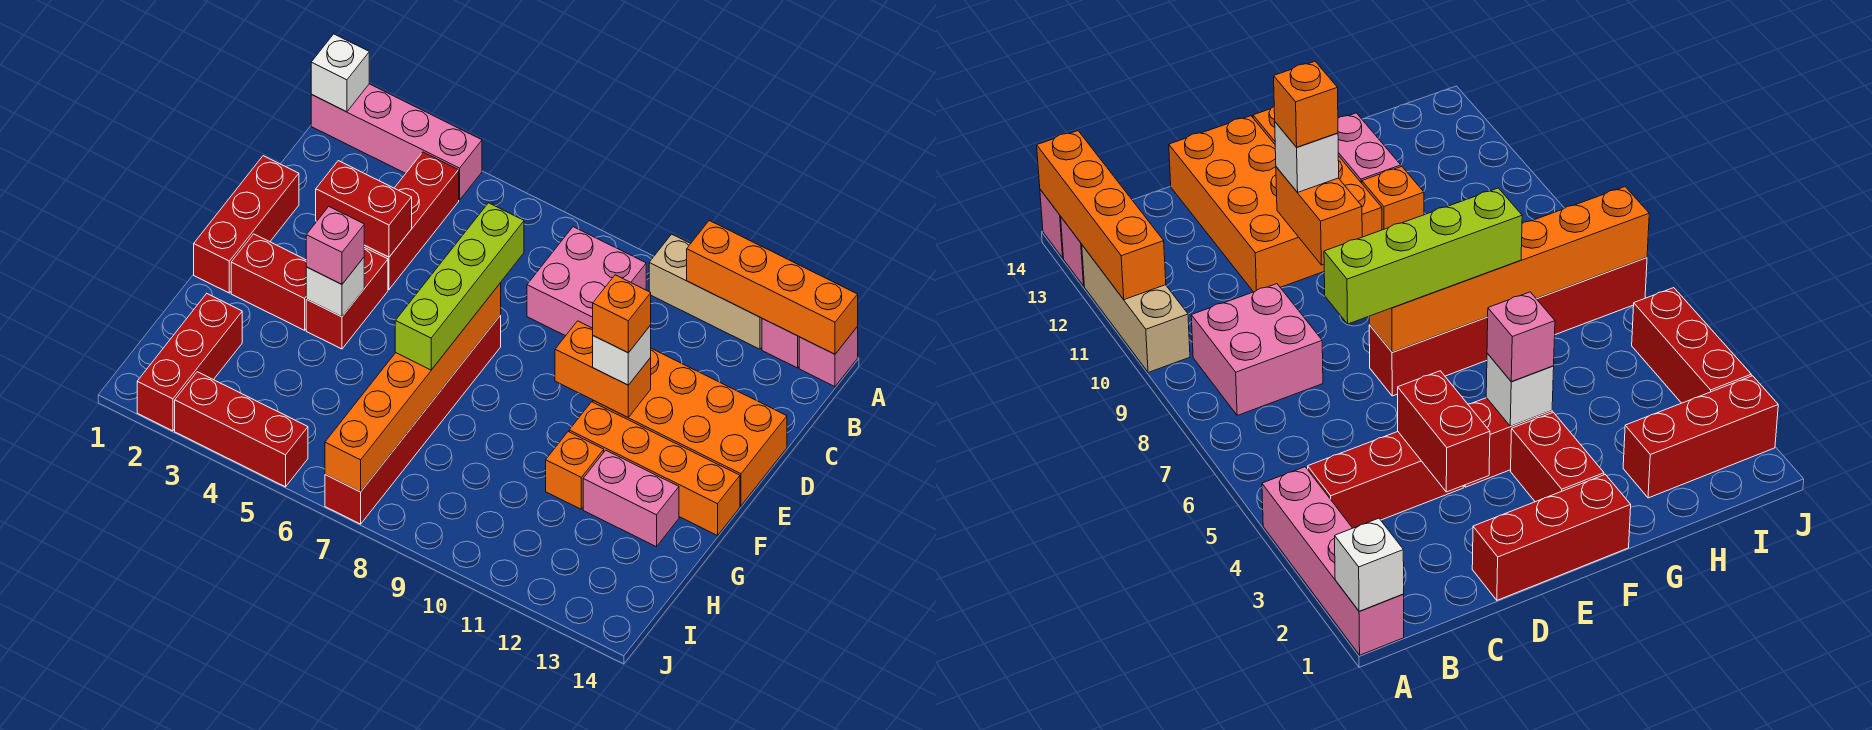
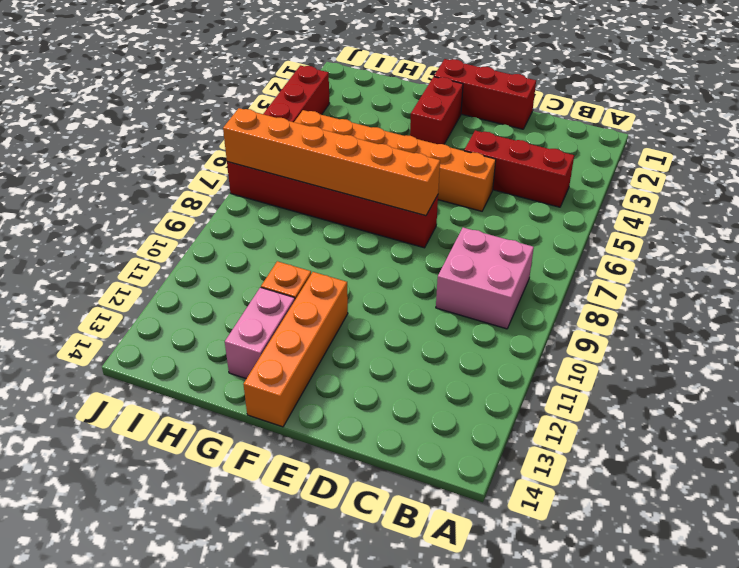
orange 1x6 brick [295,110,496,211] -> none
none -> pink 1x4 brick [311,84,482,200]
none -> tan 1x3 brick [649,234,762,349]
none -> pink 1x1 brick [762,319,799,368]

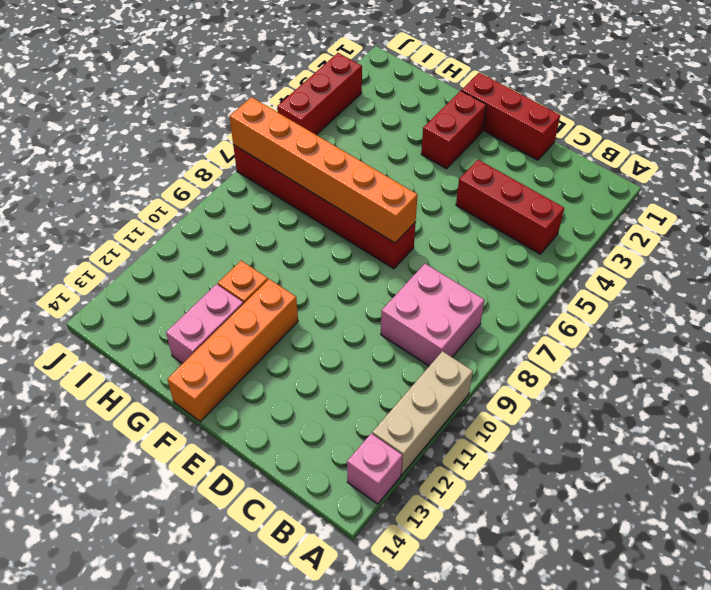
none -> pink 1x4 brick [311,84,482,200]
none -> pink 1x1 brick [799,327,858,387]
none -> orange 2x4 brick [593,348,787,506]

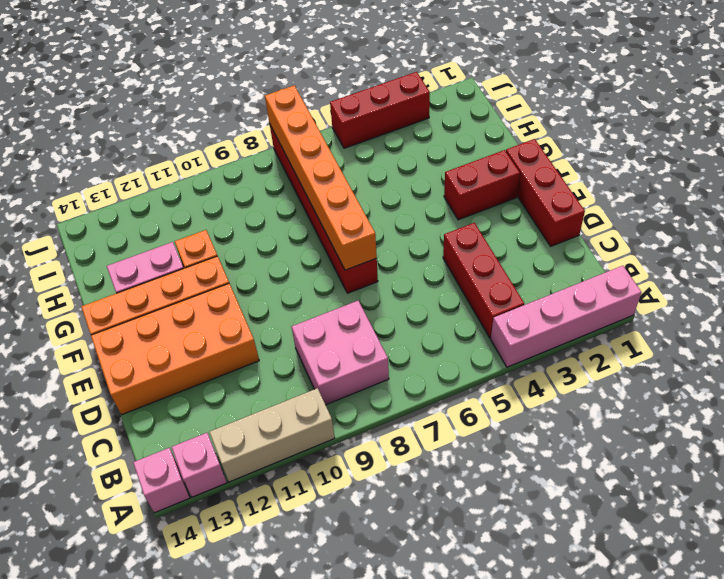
none -> red 1x2 brick [306,247,388,349]
none -> red 1x3 brick [137,294,242,431]
none -> white 1x1 brick [311,34,369,112]

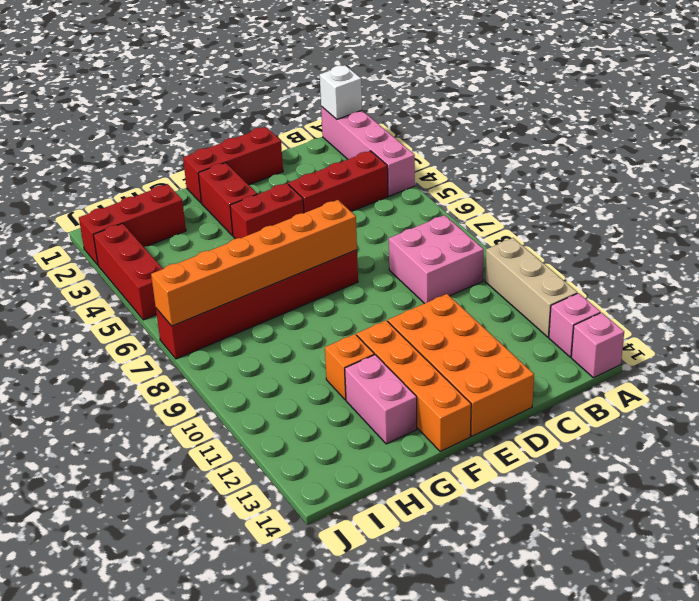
none -> orange 1x4 brick [687,221,858,354]
none -> red 1x2 brick [316,161,412,257]
none -> orange 1x2 brick [555,321,651,417]

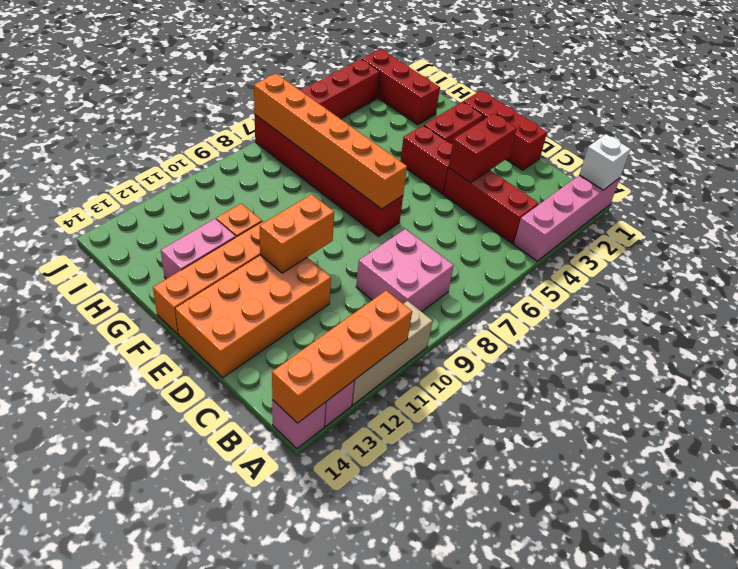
none -> white 1x1 brick [306,257,364,317]
none -> lime 1x4 brick [395,203,524,370]
none -> white 1x1 brick [593,325,651,385]

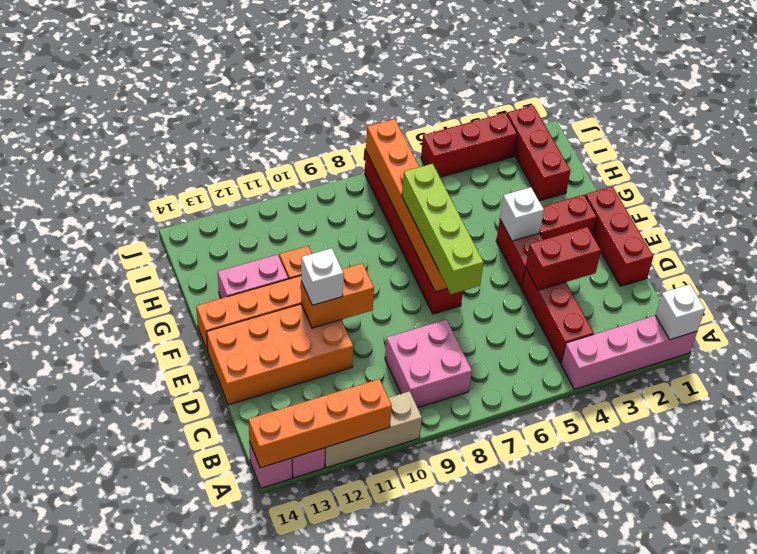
none -> pink 1x1 brick [306,207,364,284]
none -> orange 1x1 brick [593,275,651,353]

